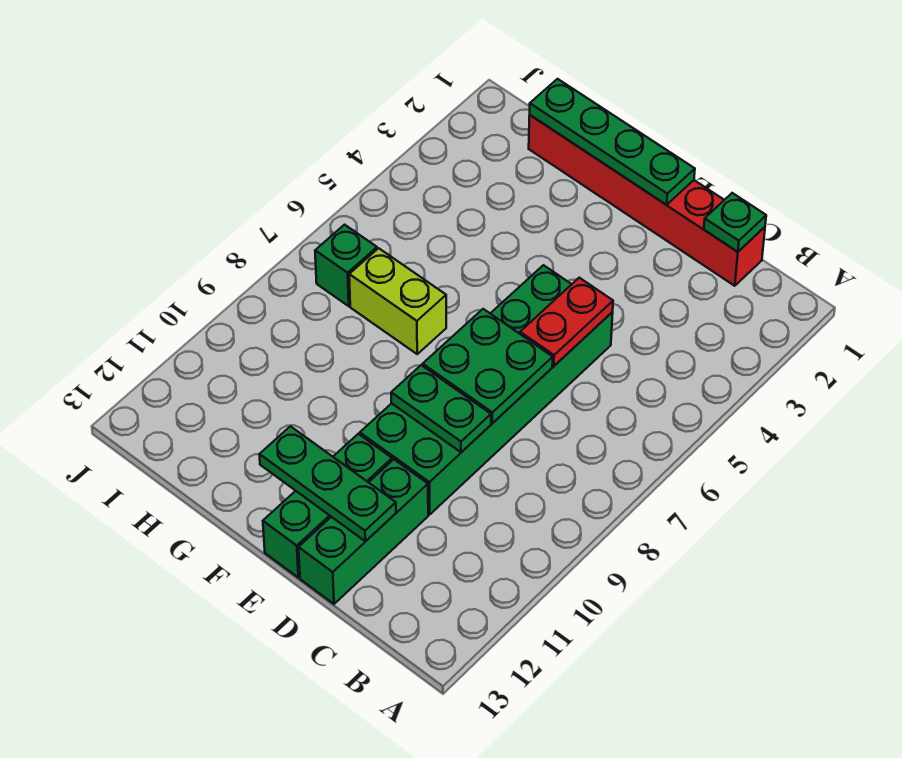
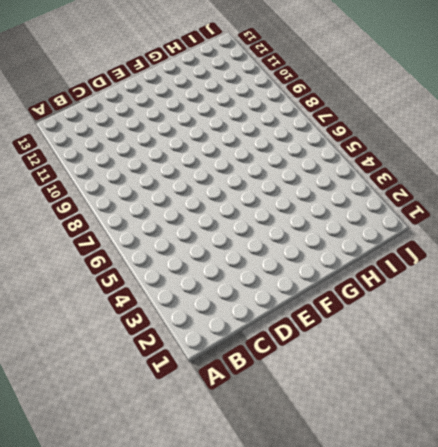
none -> red 1x6 brick [529,115,765,286]
none -> green 2x6 brick [360,265,613,514]
none -> green 1x3 brick [299,459,428,604]

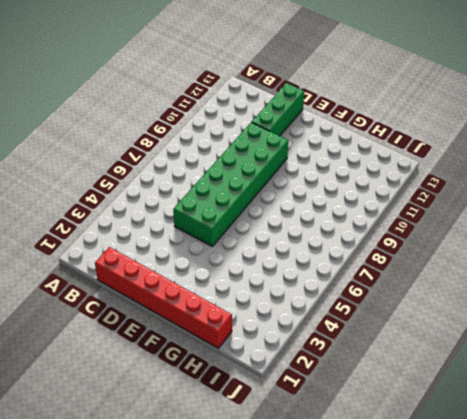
none -> green 1x3 brick [263,434,392,578]
none -> lime 1x2 brick [349,248,446,354]
none -> green 1x1 brick [315,225,377,306]

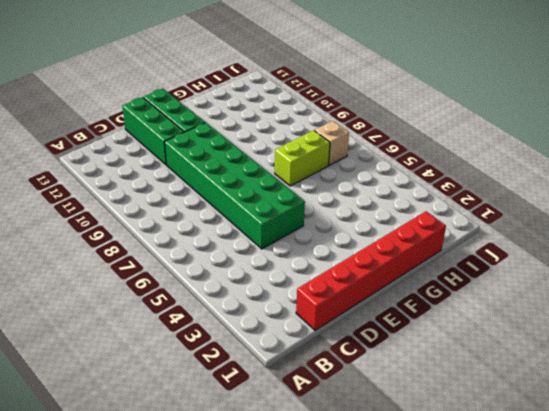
tan 1x1 brick [315,121,349,165] -> green 1x1 brick [315,225,377,306]
none -> green 1x1 plate [704,193,766,252]
none -> red 1x2 plate [520,278,613,366]
none -> green 2x2 plate [423,309,553,423]

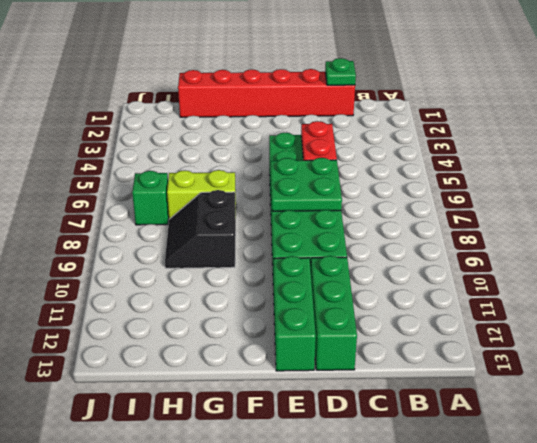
black 2x2 slope [165,190,236,268] -> none
none -> green 1x2 plate [391,365,491,452]
none -> green 1x3 plate [259,426,396,541]
none -> green 1x4 plate [530,79,695,205]

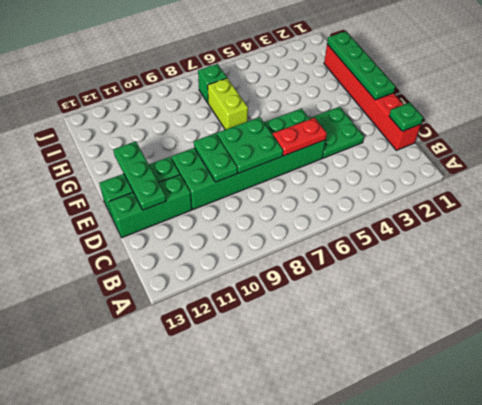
green 2x2 plate [309,107,364,158] -> none

